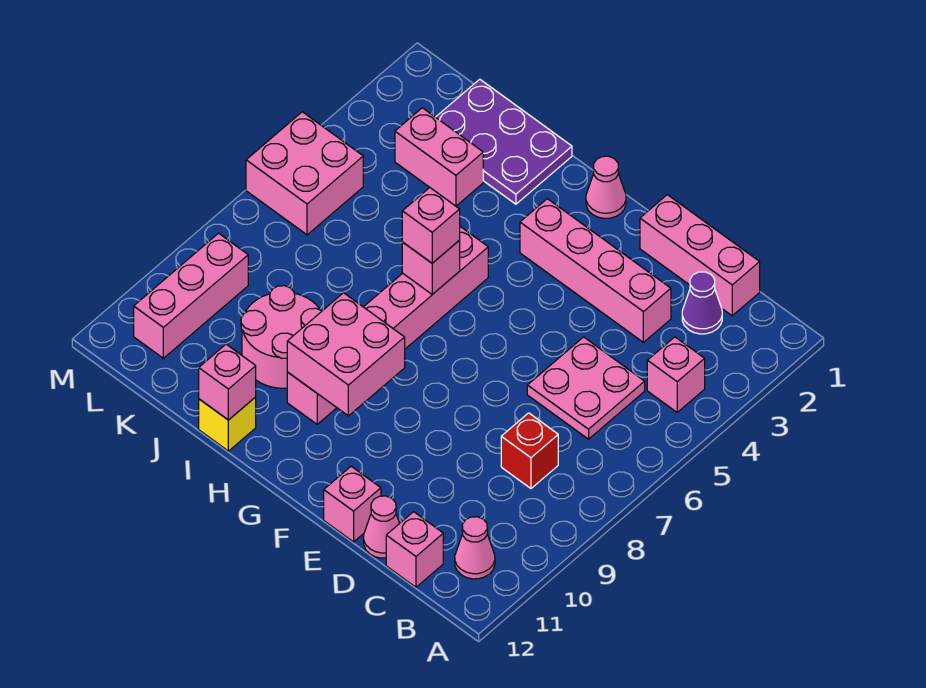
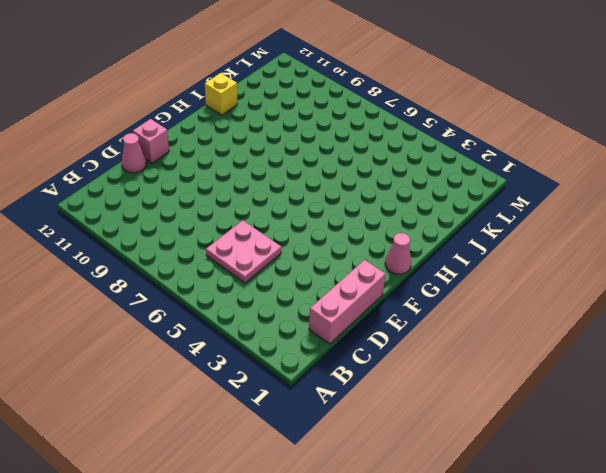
none -> pink 1x1 brick [647,337,705,412]
none -> pink 1x1 cone [455,517,495,579]
none -> purple 1x1 cone [682,272,722,334]

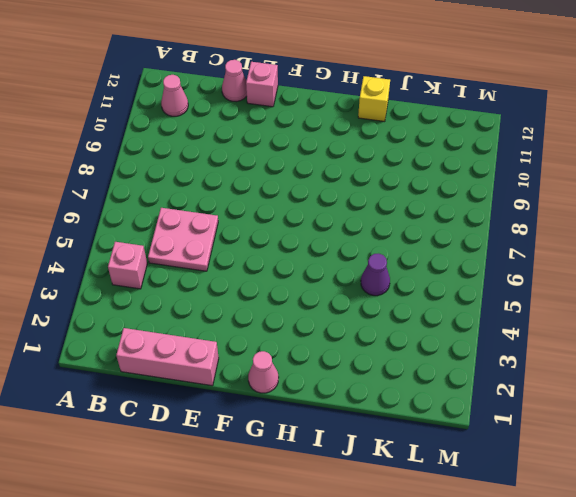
purple 1x1 cone [361,253,390,296] -> purple 1x1 cone moved to [682,272,722,334]
none -> red 1x1 brick [501,413,558,488]
none -> pink 1x1 brick [386,512,443,587]
none -> pink 1x4 brick [520,199,671,342]

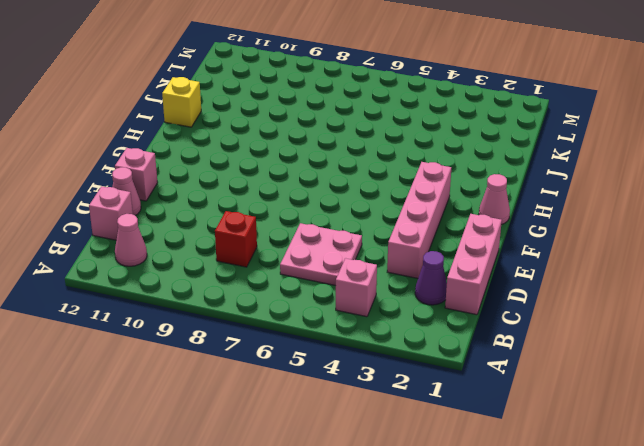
none -> pink 1x6 brick [287,227,488,424]
none -> purple 2x3 plate [436,79,572,204]
none -> pink 2x2 round brick [241,286,322,388]

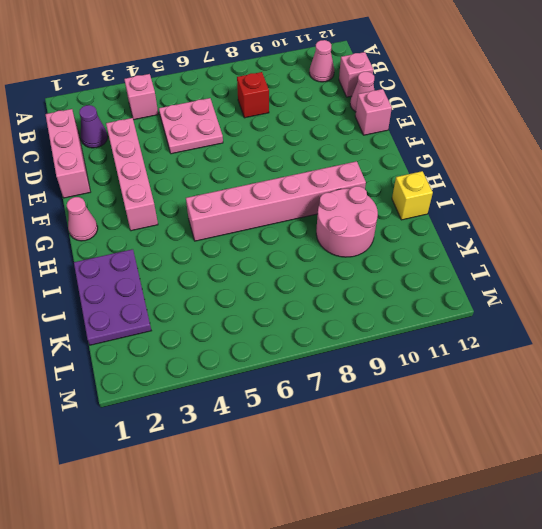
none -> pink 1x2 brick [395,108,483,206]
none -> pink 2x2 brick [246,112,363,235]
none -> pink 1x3 brick [134,233,248,358]

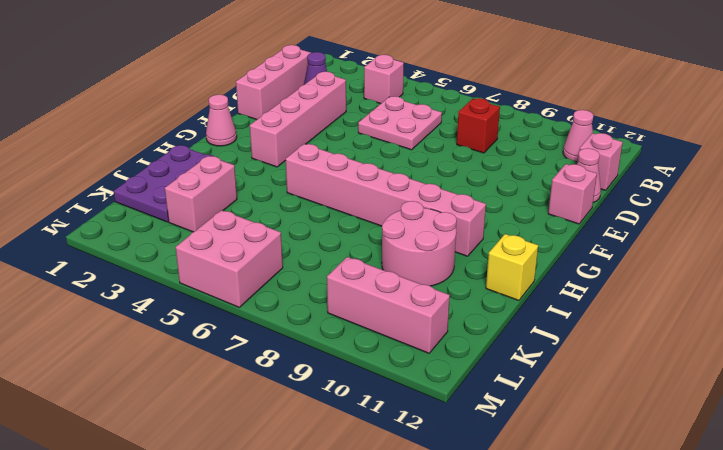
none -> pink 2x2 brick [287,293,405,416]
none -> pink 1x1 brick [402,241,460,294]
none -> pink 1x1 brick [199,344,256,420]

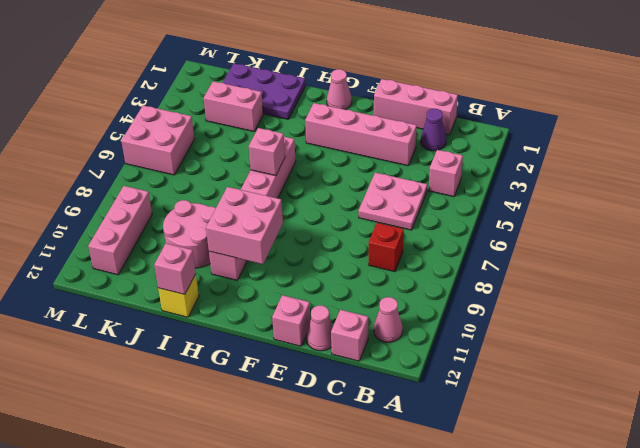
none -> pink 1x1 brick [402,188,460,263]

